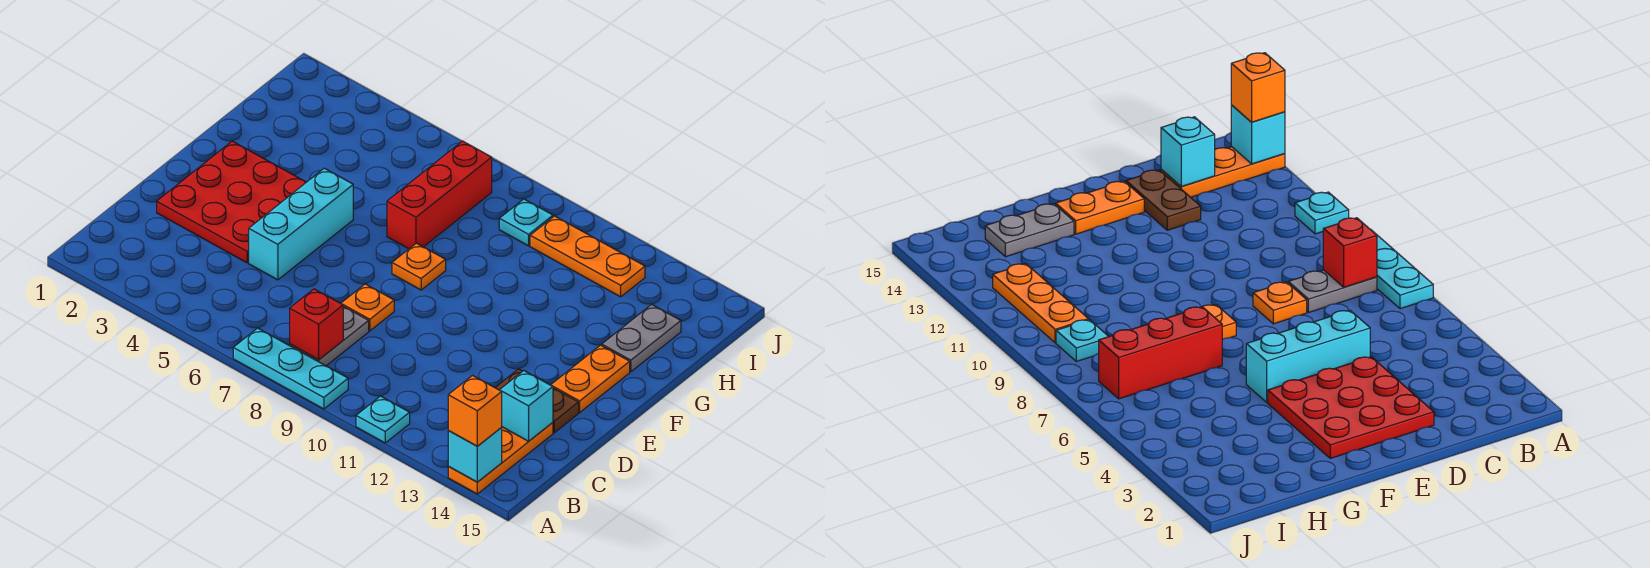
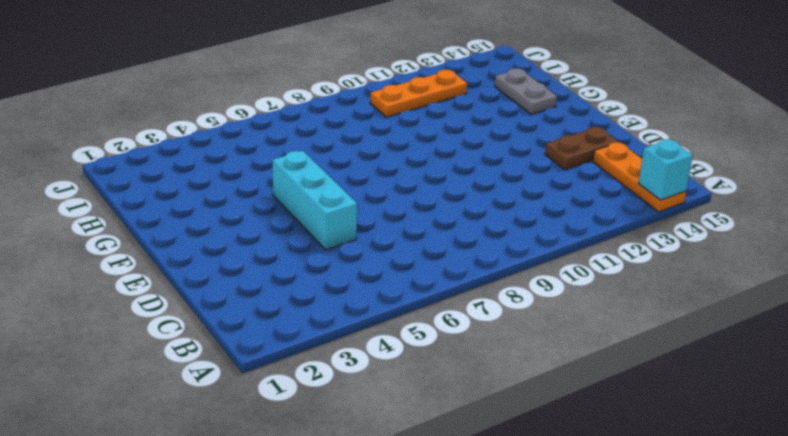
none -> cyan 1x3 plate [233,328,348,409]
none -> cyan 1x1 plate [356,396,410,443]
none -> grey 1x2 plate [290,306,369,366]

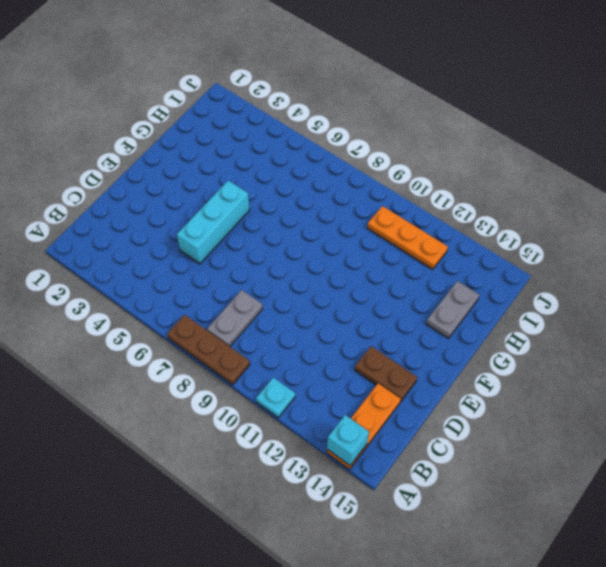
brown 1x3 plate [167,315,250,385] -> cyan 1x3 plate [233,328,348,409]
none -> red 3x3 plate [157,141,306,263]
none -> orange 1x1 plate [341,284,394,331]
none -> orange 1x2 plate [551,345,630,412]

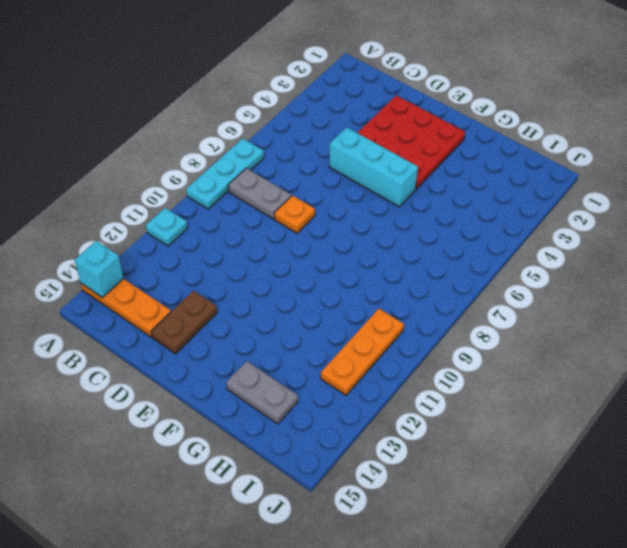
none -> orange 1x2 plate [551,345,630,412]
none -> orange 1x1 plate [392,243,446,290]
none -> red 1x3 brick [387,141,492,249]

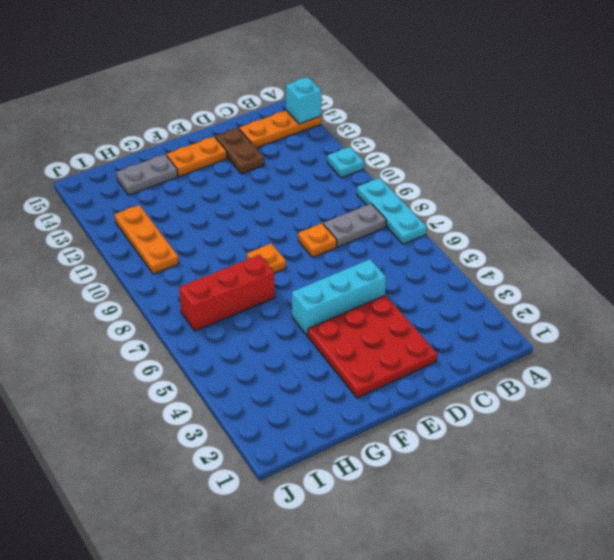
none -> cyan 1x1 plate [499,199,553,246]
none -> red 1x1 brick [290,289,343,360]
none -> cyan 1x1 brick [500,371,553,441]

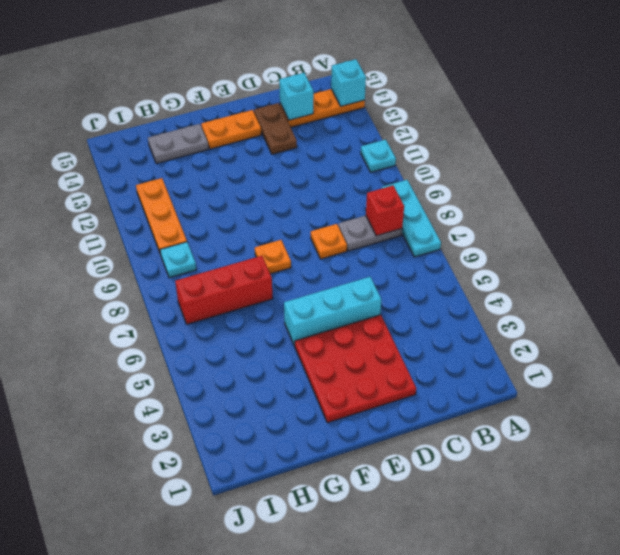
none -> orange 1x1 brick [448,375,502,446]

